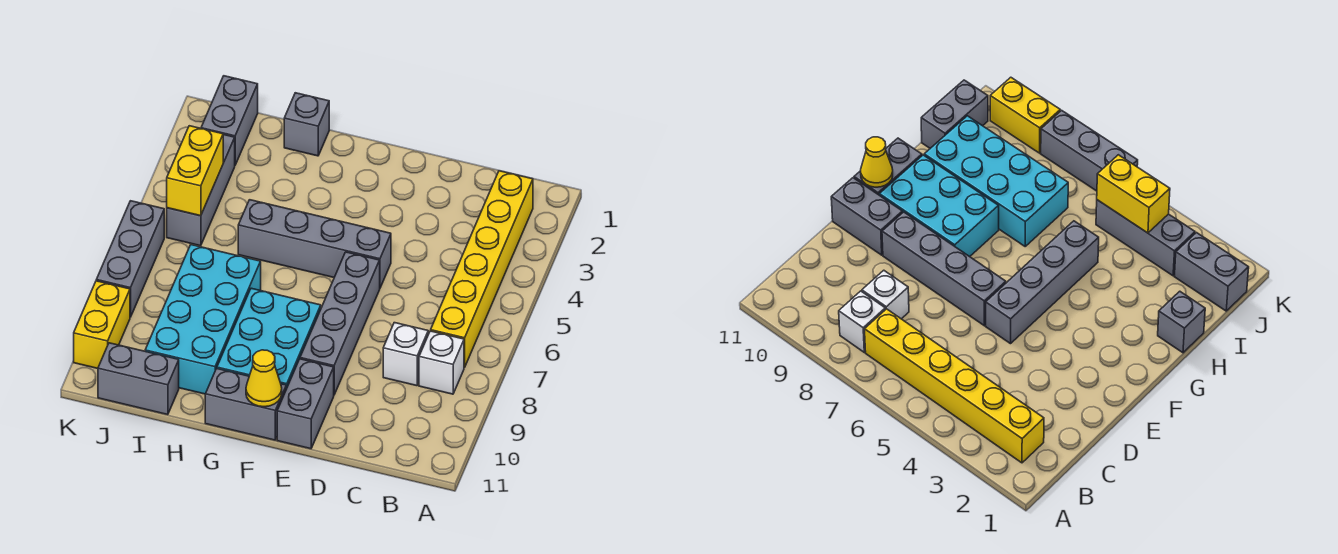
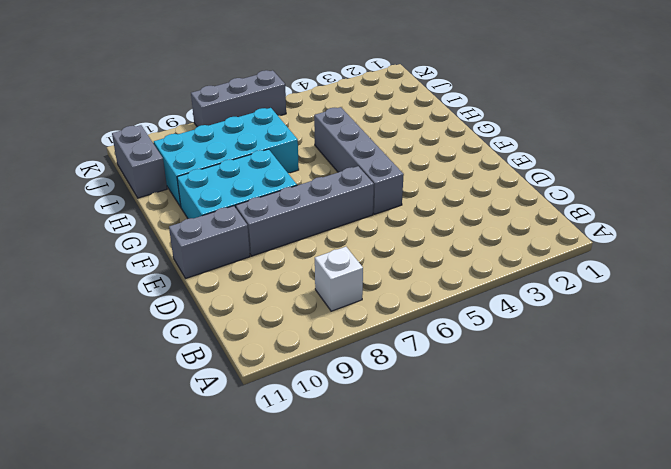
none -> yellow 1x6 brick [431,171,533,368]
none -> white 1x1 brick [383,323,428,386]
none -> grey 1x2 brick [205,369,286,440]

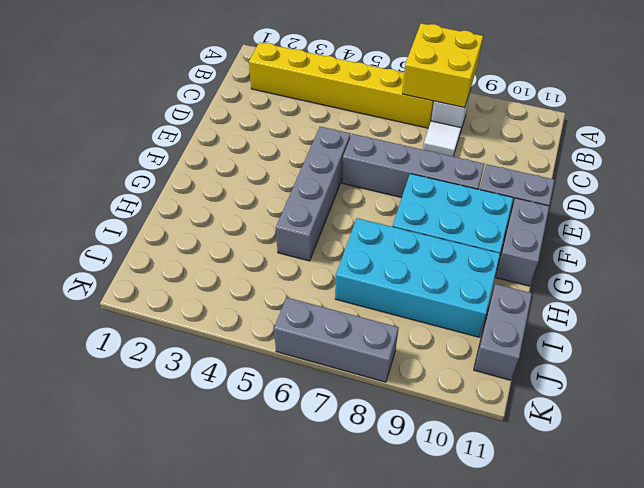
yellow 2x2 brick [402,23,483,108] -> none
white 1x1 tile [423,121,461,156] -> white 1x1 brick [383,323,428,386]
none -> grey 1x1 brick [284,93,329,156]
none -> grey 1x2 brick [201,76,258,165]
none -> grey 1x3 brick [167,135,235,246]

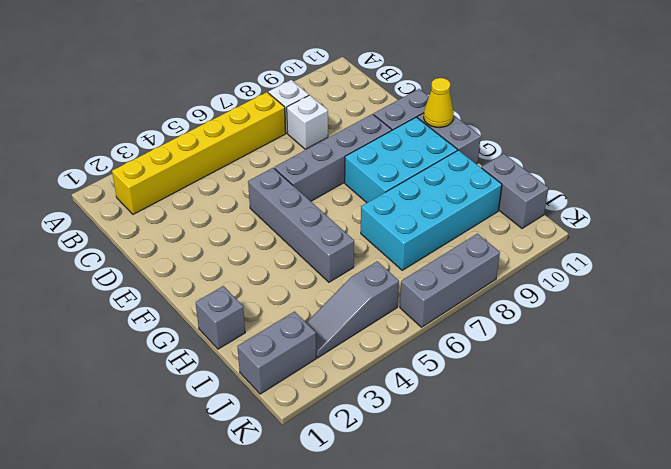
grey 1x3 slope [306,261,399,358] -> grey 1x3 brick [167,135,235,246]
none -> yellow 1x2 brick [74,281,130,368]
none -> yellow 1x2 brick [167,126,223,216]

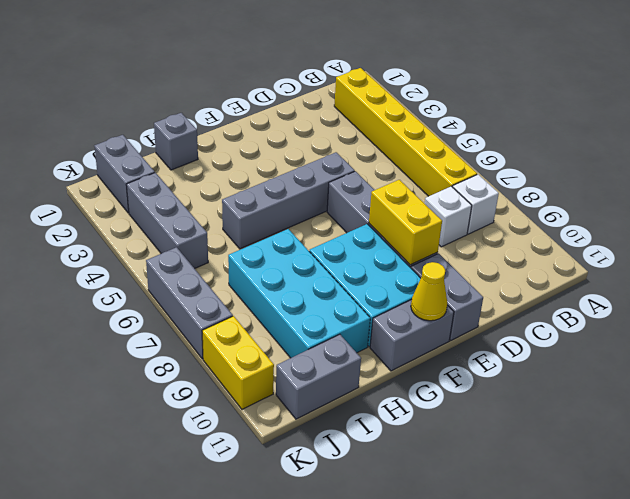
yellow 1x2 brick [369,180,442,265] -> yellow 1x2 brick moved to [167,126,223,216]

